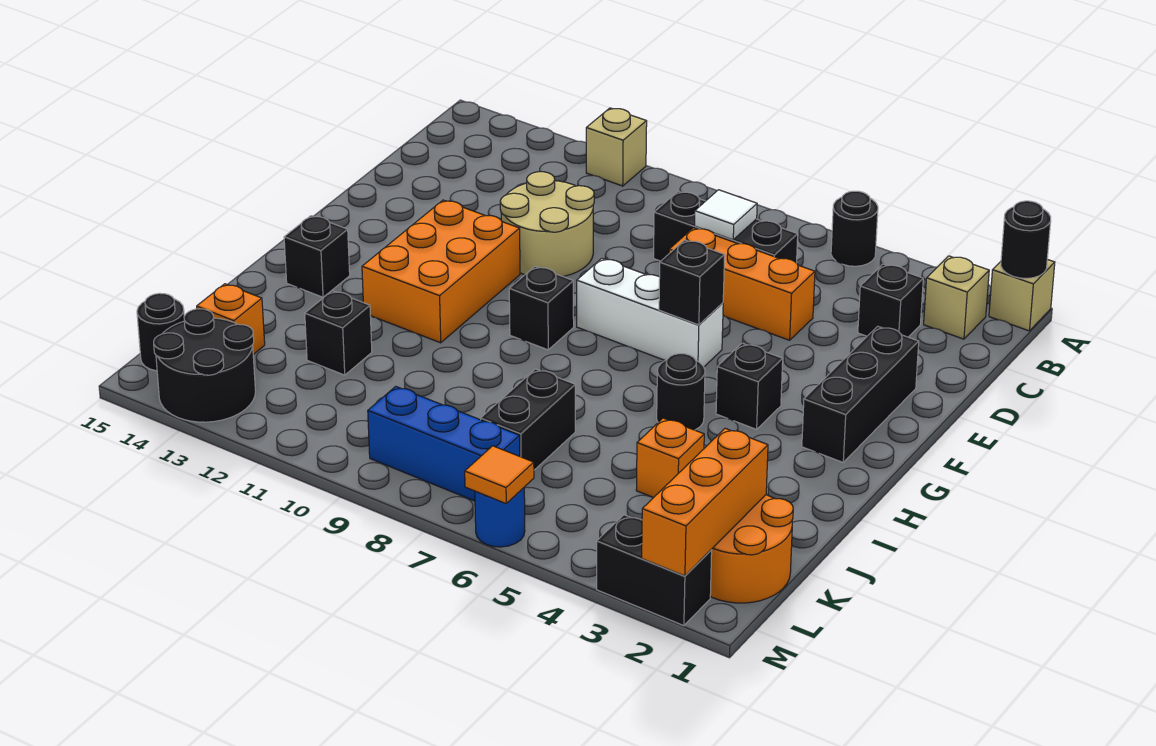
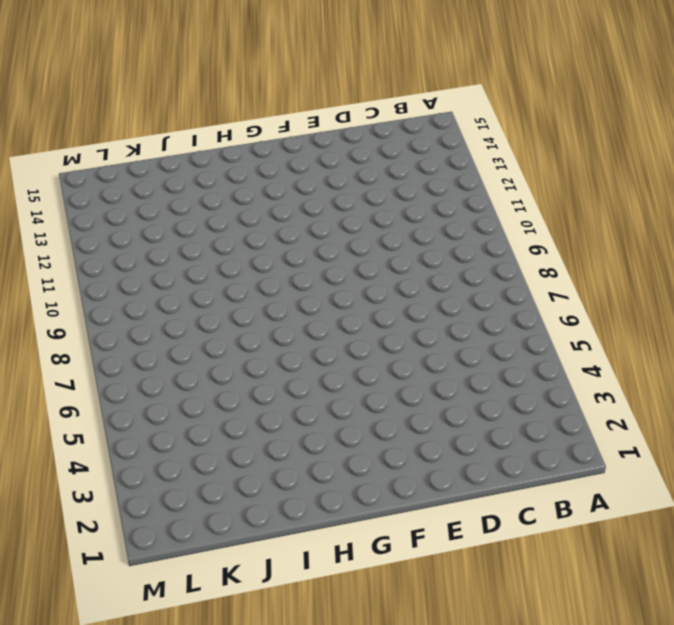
none -> tan 1x1 brick [989,259,1055,331]
none -> black 1x1 round brick [831,191,878,266]
none -> tan 1x1 brick [586,108,647,186]
none -> tan 1x1 brick [924,256,989,339]

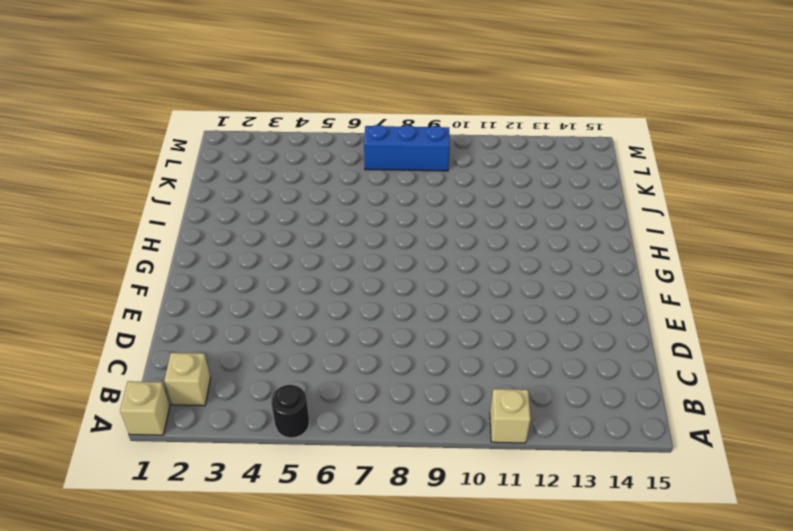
none -> black 1x1 brick [858,264,923,337]
none -> black 1x3 brick [654,191,798,263]
none -> orange 1x3 brick [669,228,815,340]
none -> tan 2x2 round brick [500,172,594,276]

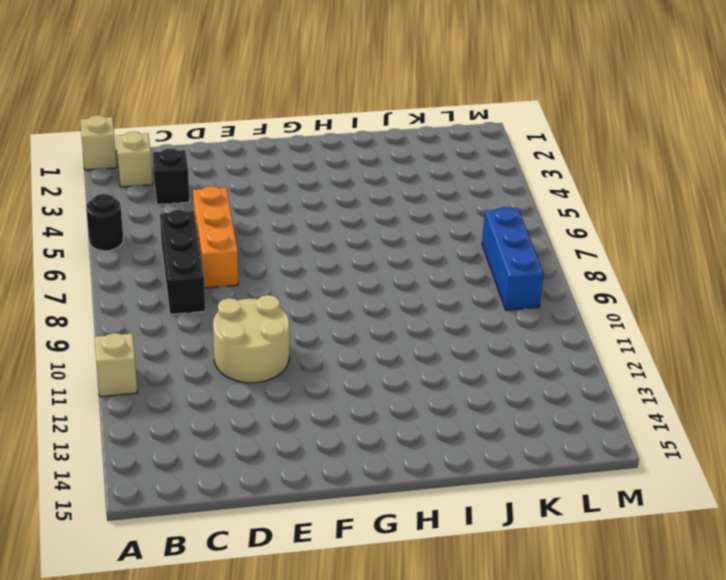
none -> black 1x3 brick [802,326,919,462]
none -> white 1x3 brick [577,258,723,367]
none -> orange 2x3 brick [362,200,520,343]
none -> black 1x1 brick [716,343,783,429]

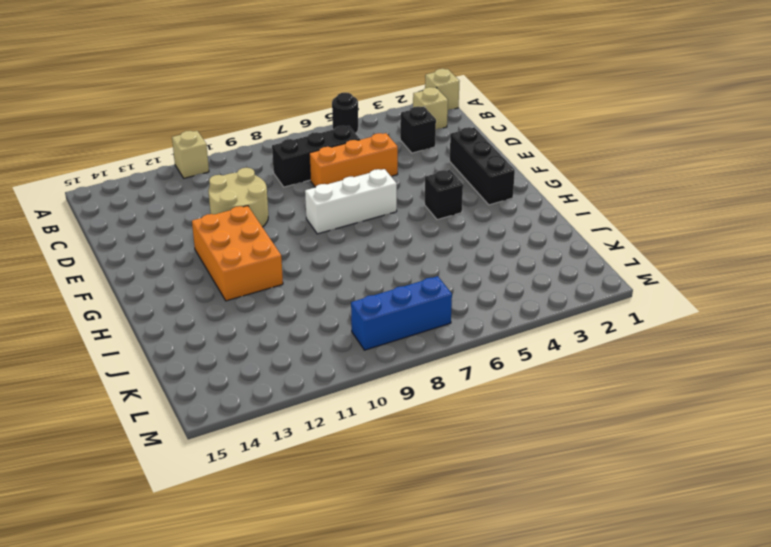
none -> black 1x1 brick [509,266,574,350]
none -> black 1x1 round brick [657,354,705,430]
none -> black 1x1 brick [284,216,350,297]
none -> orange 1x1 brick [636,418,704,498]

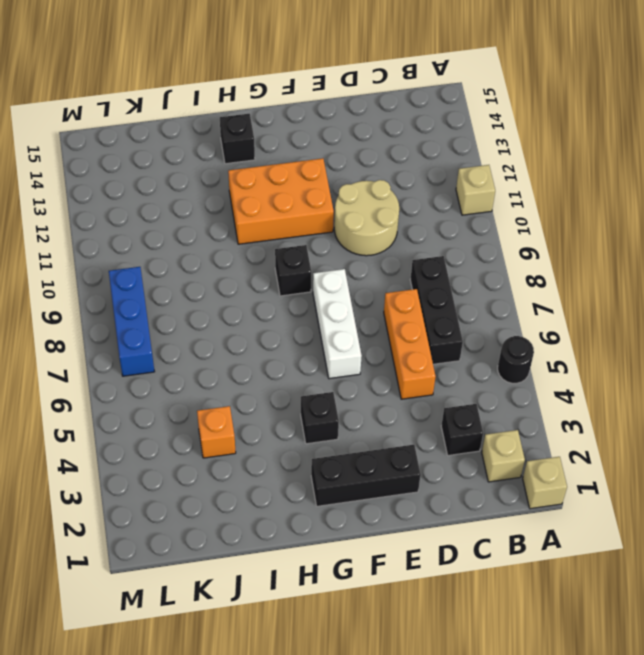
none -> black 1x1 round brick [657,354,705,430]
none -> black 1x2 brick [481,369,575,470]
none -> black 1x1 brick [305,291,372,375]
none -> orange 2x2 round brick [710,495,793,603]

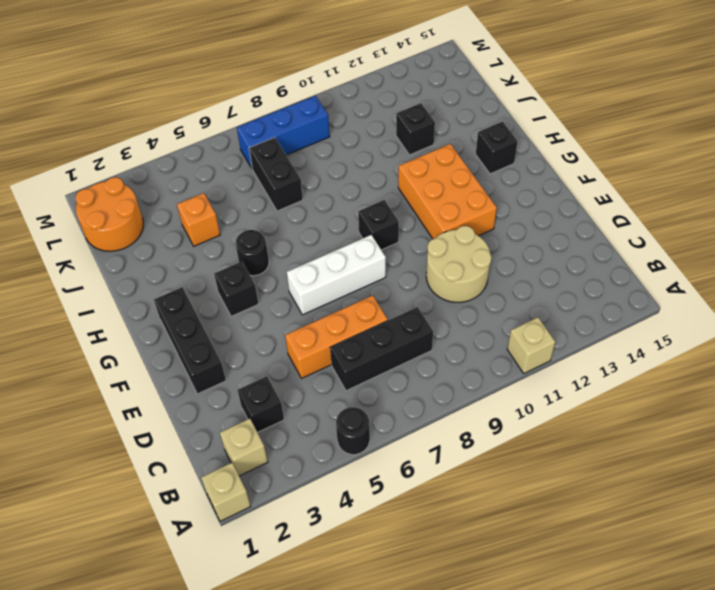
none -> orange 1x1 brick [197,284,265,354]
none -> black 2x2 round brick [154,309,256,422]
none -> black 1x1 round brick [137,293,184,371]
none -> black 1x2 brick [597,515,712,626]

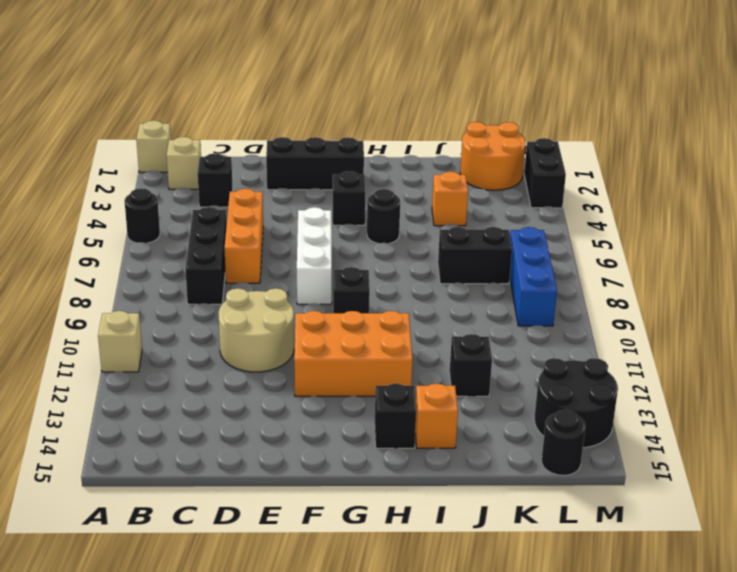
orange 1x1 brick [415,384,458,448] -> orange 1x1 brick moved to [197,284,265,354]
none -> blue 1x1 round brick [475,488,525,547]
none -> black 1x1 round brick [1001,201,1051,278]
none -> white 1x1 tile [695,190,757,240]
none -> black 1x1 brick [659,240,725,325]

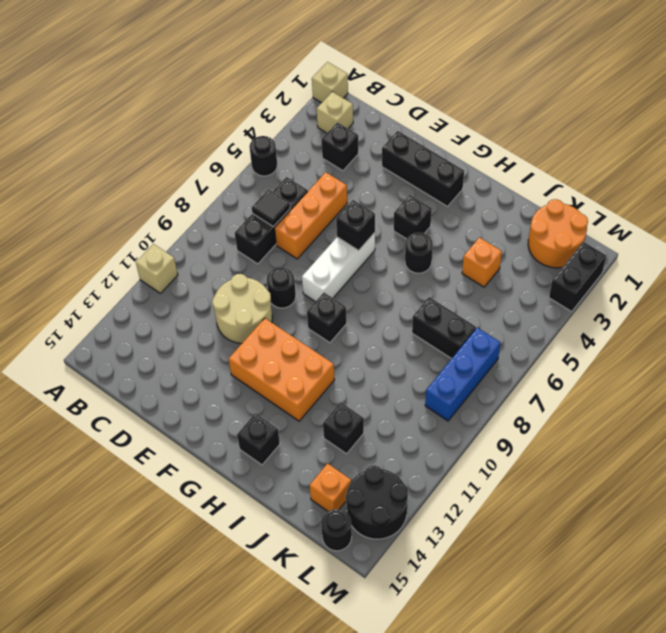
black 1x1 tile [252,189,290,227] -> white 1x1 tile [695,190,757,240]
black 1x1 round brick [267,267,296,308] -> black 1x1 round brick moved to [1001,201,1051,278]
none -> blue 1x1 round brick [475,488,525,547]
none -> orange 1x3 brick [642,428,768,576]
none -> orange 1x1 tile [465,446,534,503]

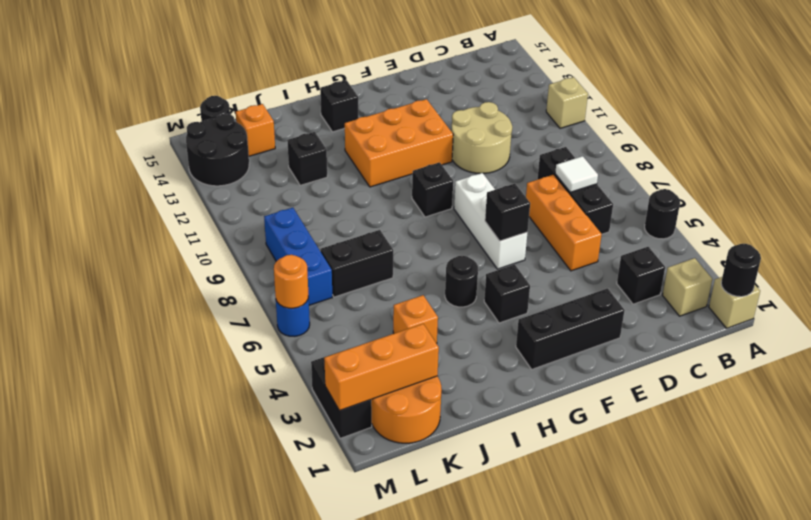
orange 1x1 round brick [274,255,308,308] -> orange 1x1 tile [465,446,534,503]

